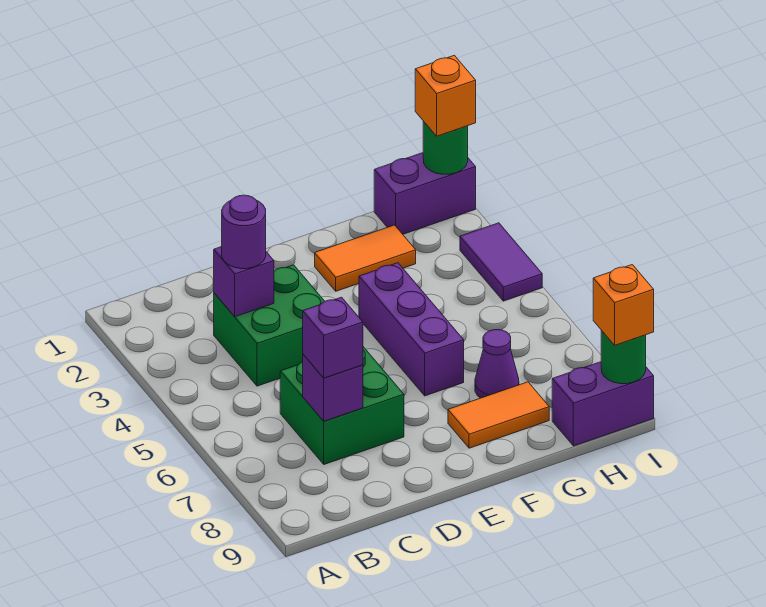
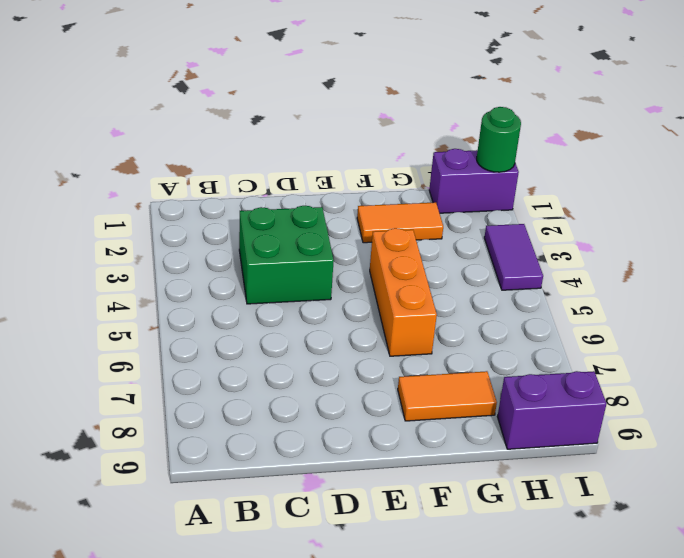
orange 1x3 brick [370,228,437,356] -> purple 1x3 brick [359,263,464,396]
none -> green 2x2 brick [280,347,404,464]
none -> purple 1x1 cone [475,330,519,398]
none -> purple 1x1 brick [214,247,274,317]

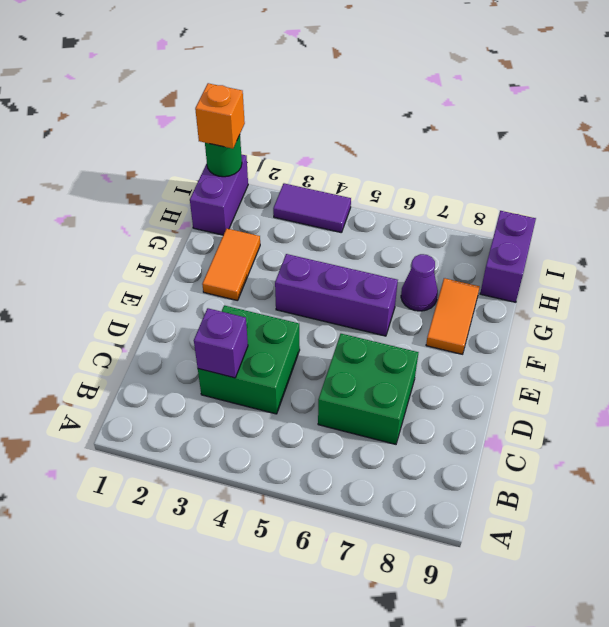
none -> purple 1x1 brick [303,354,363,421]
none -> green 1x1 round brick [601,330,646,384]
none -> purple 1x1 round brick [222,195,266,269]

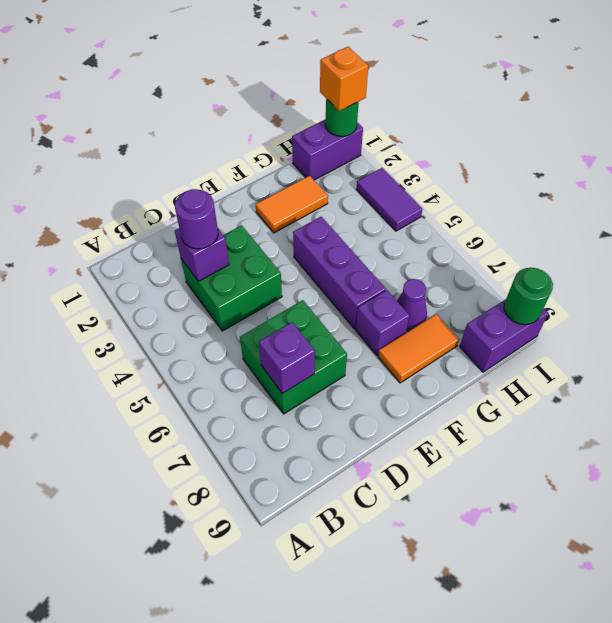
purple 1x1 brick [356,290,409,355] -> purple 1x1 brick moved to [303,297,363,378]
none -> orange 1x1 brick [593,265,654,345]

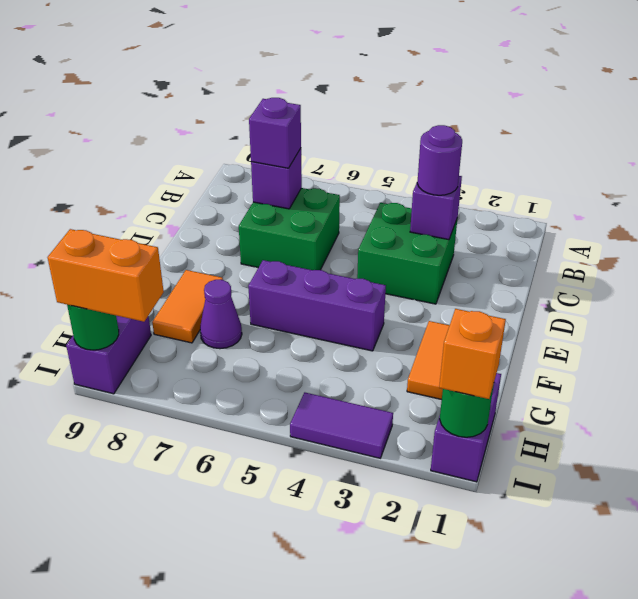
orange 1x2 brick [48,229,164,322] -> orange 1x1 brick [593,265,654,345]

